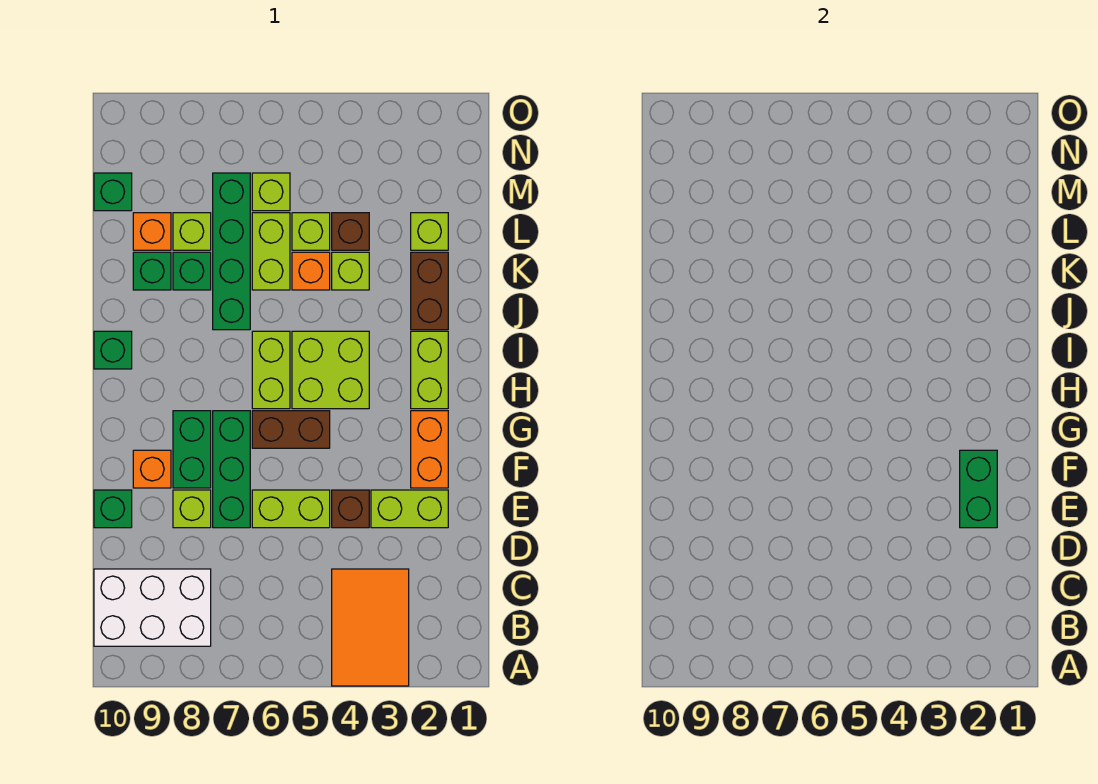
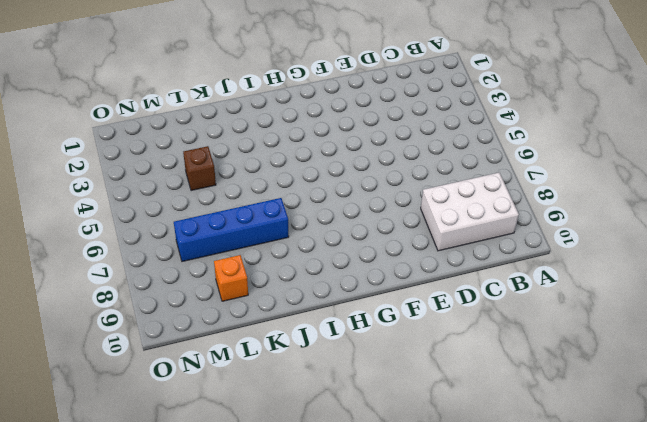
white 2x3 brick [421,173,519,251] -> white 2x3 brick turned to [94,569,211,646]
blue 1x4 brick [174,198,289,262] -> green 1x4 brick [213,173,250,330]
none -> orange 2x3 tile [332,569,409,686]
none -> lime 1x2 brick [371,490,448,528]
none -> brown 1x1 brick [332,490,369,528]
none -> lime 1x2 brick [252,490,330,528]

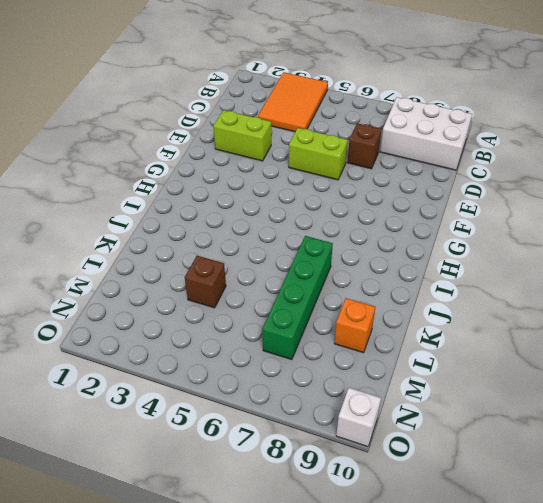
brown 1x1 brick [347,123,381,169] -> brown 1x1 brick moved to [332,490,369,528]
white 1x1 brick [336,388,381,447] -> none
none -> green 1x3 brick [213,411,250,528]
none -> lime 1x1 brick [173,490,211,528]
none -> green 1x1 brick [94,490,132,528]
none -> orange 1x2 brick [411,411,448,488]

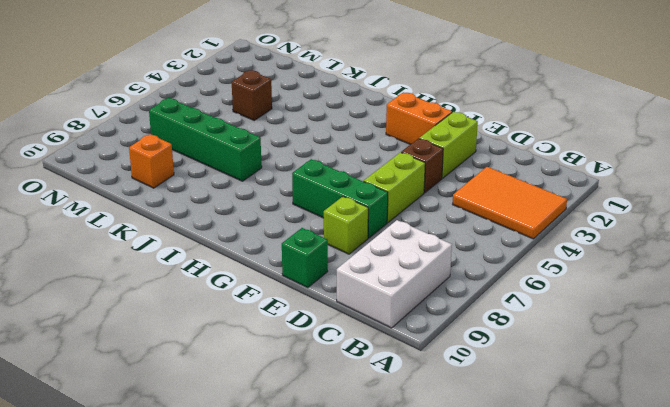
none -> green 1x2 brick [173,411,211,488]
none -> orange 1x1 brick [133,450,171,488]
none -> brown 1x2 brick [252,411,330,448]
none -> lime 1x2 brick [411,331,448,409]

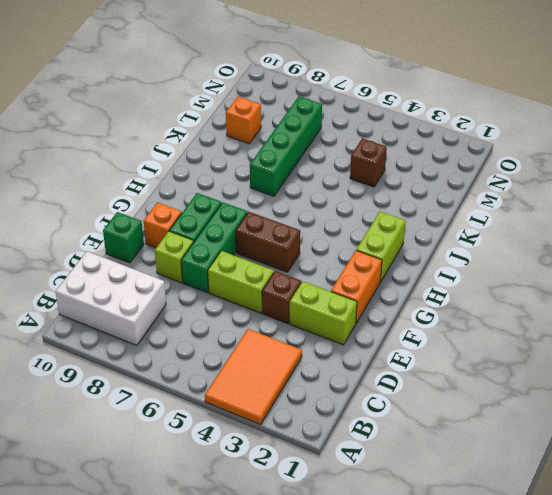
none -> lime 2x2 brick [292,331,369,409]
none -> lime 1x2 brick [252,331,290,409]
none -> green 1x1 brick [94,331,132,369]
none -> brown 1x2 brick [411,252,448,330]

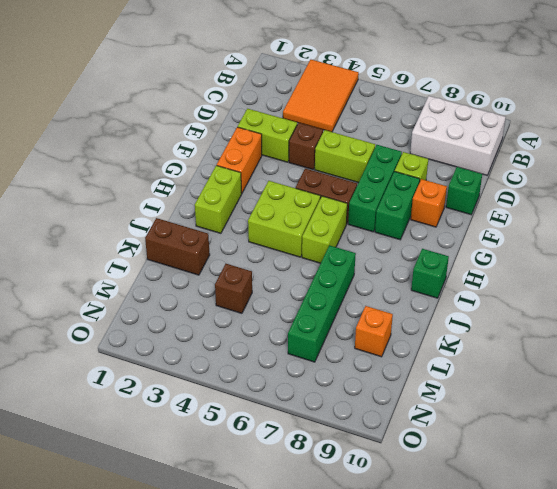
brown 1x2 brick [145,218,210,275] -> brown 1x2 brick turned to [411,252,448,330]
none -> lime 1x1 brick [332,252,369,290]
none -> orange 1x1 brick [292,252,330,290]
none -> lime 1x2 brick [252,213,290,290]
none -> green 1x1 brick [173,252,211,290]

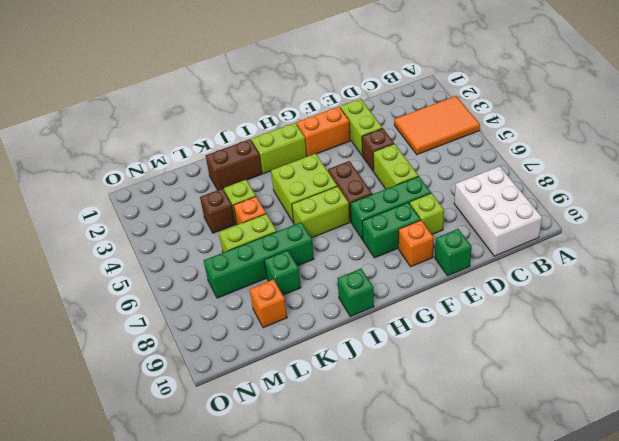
none -> green 1x1 brick [133,252,171,290]
none -> lime 1x1 brick [411,213,448,250]
none -> lime 1x1 brick [292,213,330,250]
none -> lime 1x1 brick [173,213,211,250]

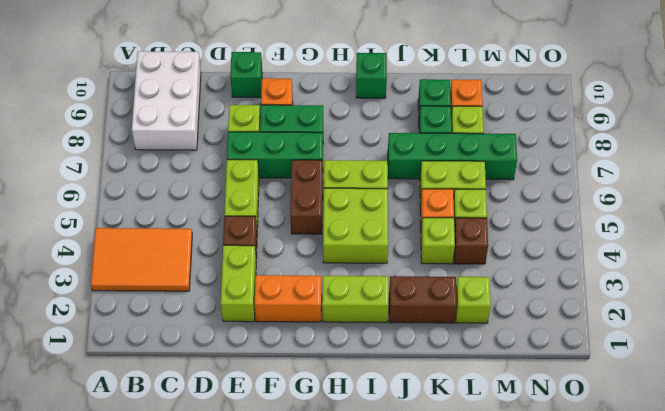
none -> lime 1x1 brick [252,173,290,211]
none -> green 1x1 brick [94,173,132,211]
none -> green 1x2 brick [960,450,997,528]

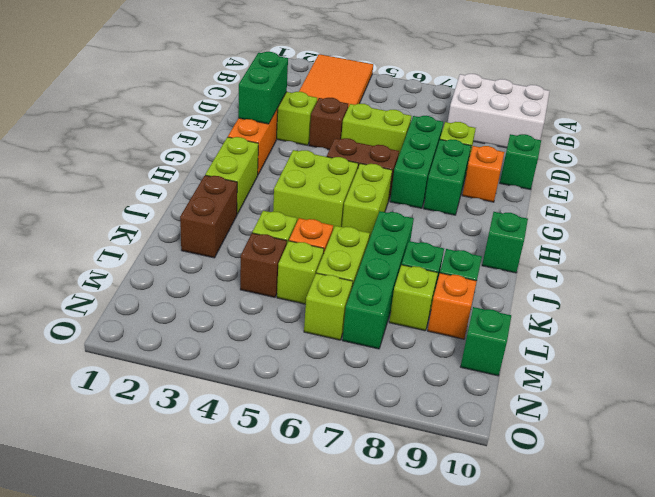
none -> lime 1x1 brick [411,213,448,250]

